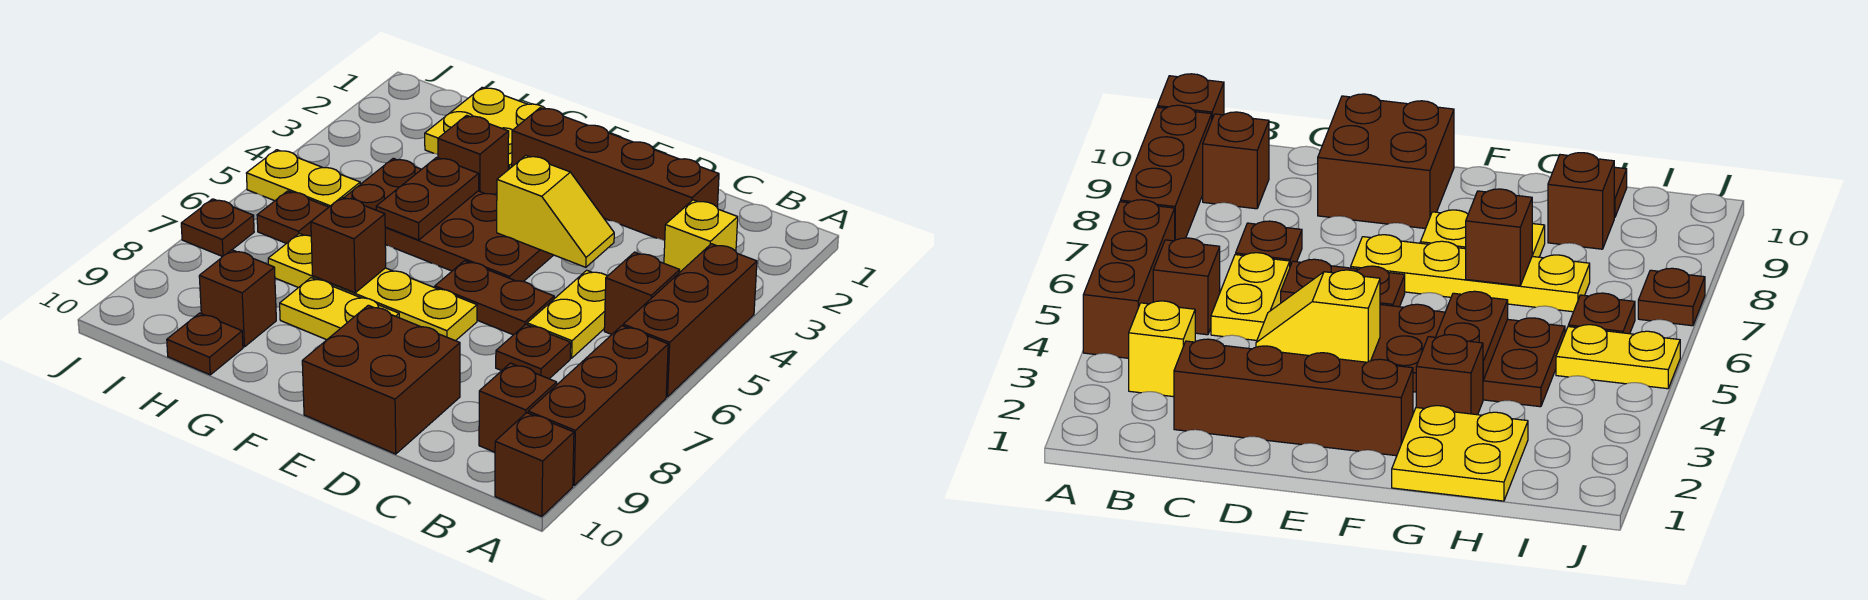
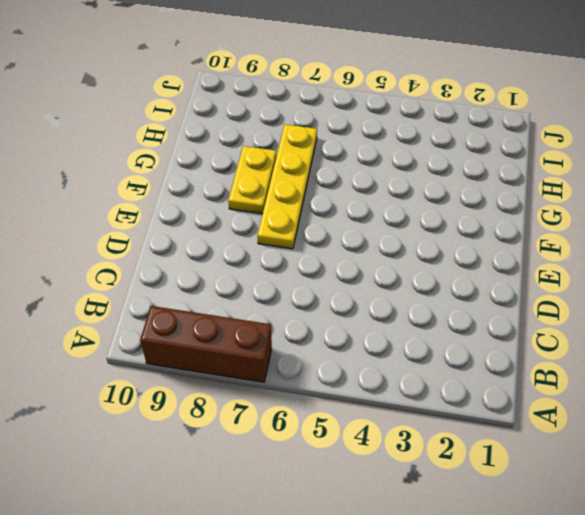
none -> brown 1x3 brick [623,244,757,397]
none -> brown 1x1 brick [495,413,574,516]
none -> yellow 1x1 brick [664,200,738,272]

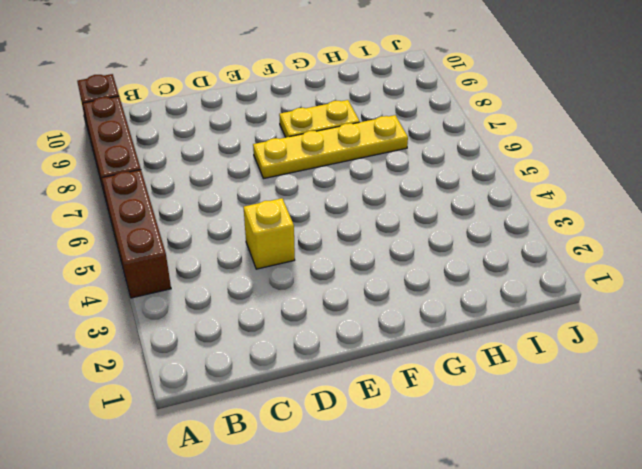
yellow 1x1 brick [244,198,295,269] -> yellow 1x1 brick moved to [664,200,738,272]
none -> brown 1x1 brick [604,252,680,334]
none -> brown 1x1 brick [479,363,557,452]
none -> brown 1x4 brick [512,108,719,241]

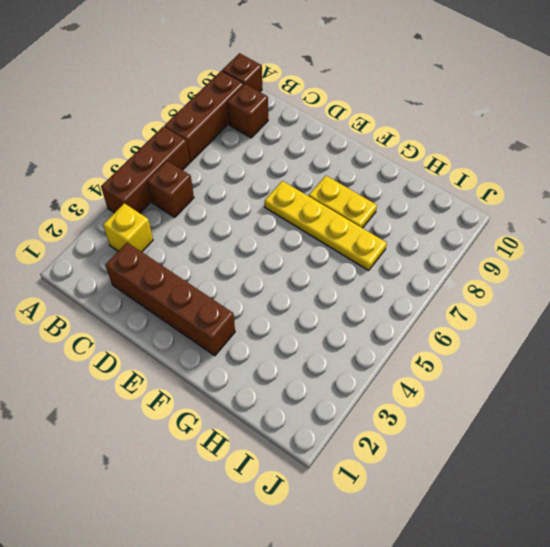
none -> yellow 1x2 plate [527,270,607,358]
none -> brown 1x1 plate [496,324,571,379]
none -> brown 1x2 plate [435,261,554,335]

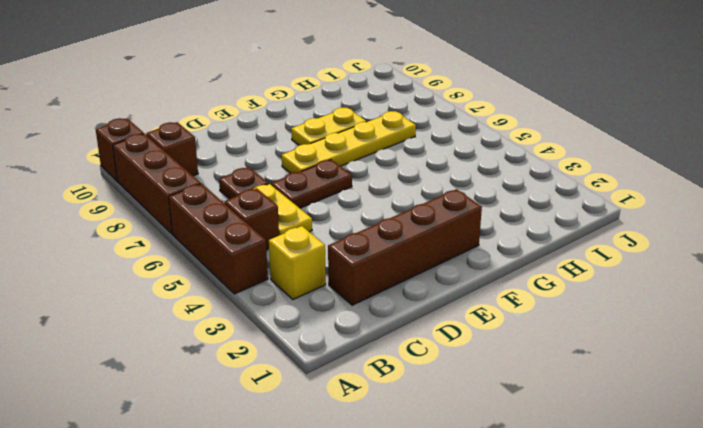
none -> brown 2x2 brick [302,305,460,454]
none -> brown 2x4 plate [344,158,553,282]
none -> yellow 2x2 plate [425,87,545,170]

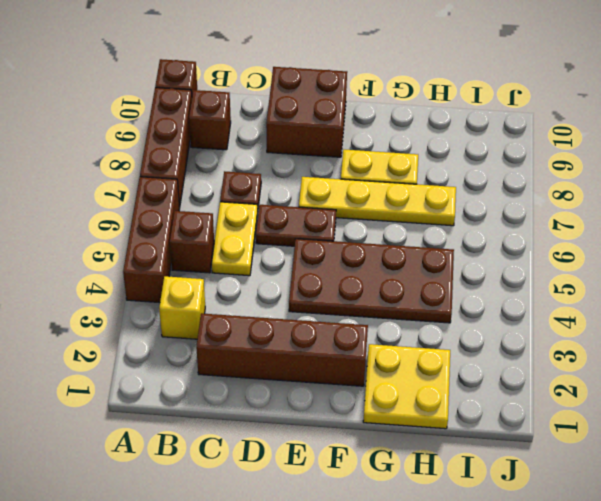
none -> brown 1x1 brick [438,115,509,194]
none -> brown 1x1 brick [199,250,276,347]
none -> brown 1x1 plate [167,313,243,375]

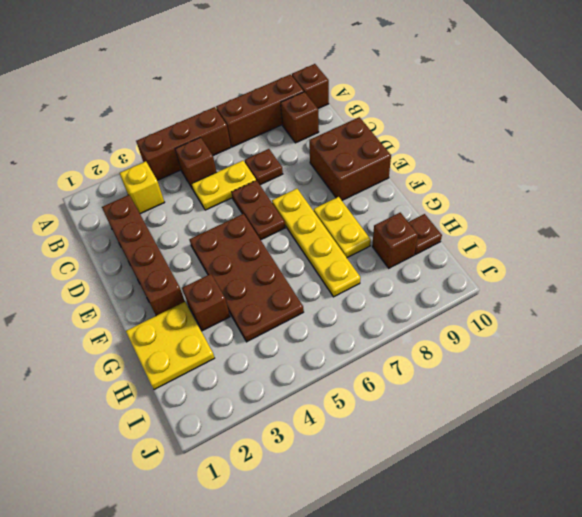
none -> yellow 1x2 plate [246,150,360,207]
none -> brown 1x1 plate [257,191,329,244]
none -> brown 1x1 plate [181,199,254,257]

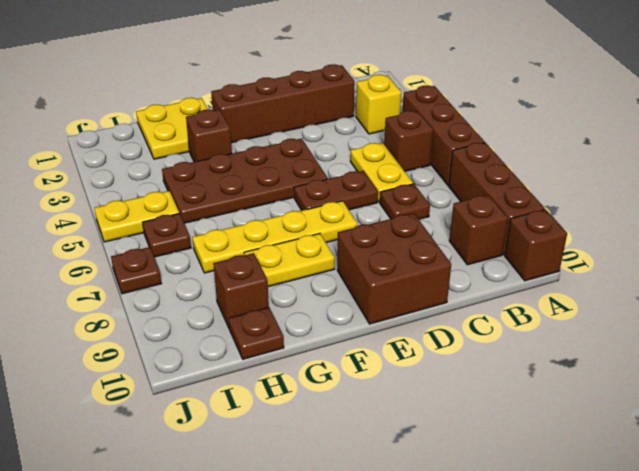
none -> yellow 1x2 slope [497,156,614,267]
none -> brown 1x2 plate [376,157,479,240]
none -> brown 1x1 brick [311,197,386,293]

